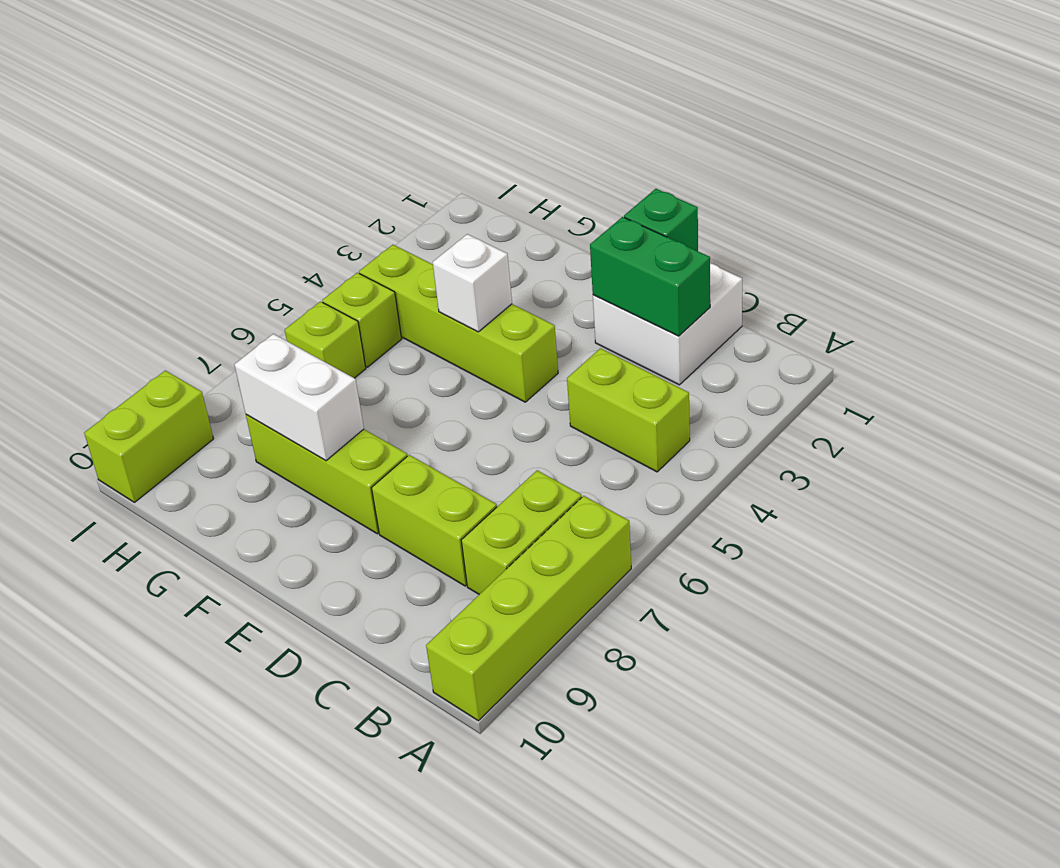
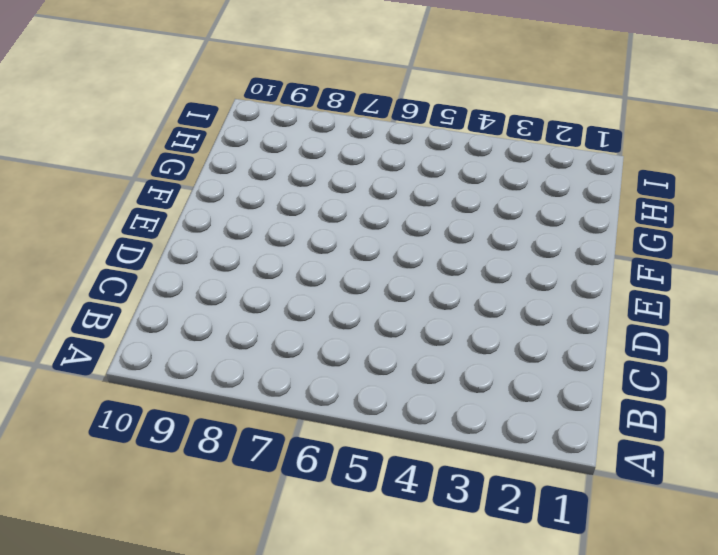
none -> lime 1x4 brick [426,496,631,721]
none -> lime 1x2 brick [567,348,690,472]
none -> lime 1x2 brick [461,470,582,594]

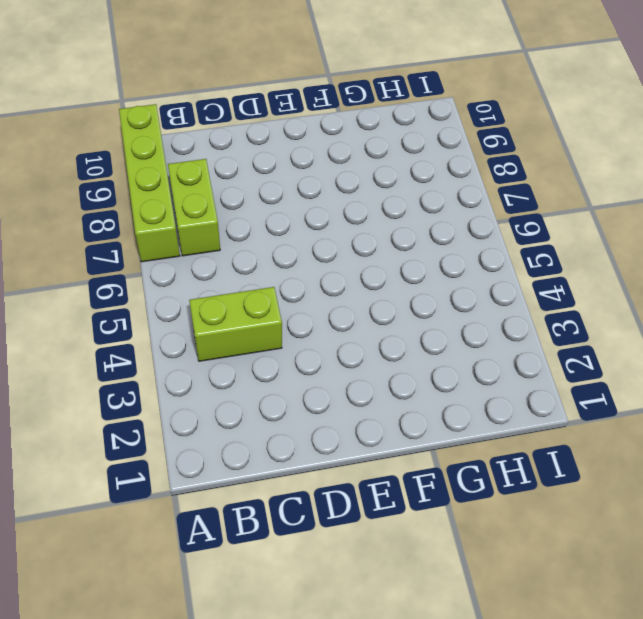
none -> white 2x2 brick [593,263,742,385]
none -> lime 1x2 brick [372,455,497,586]
none -> lime 1x4 brick [359,245,558,402]

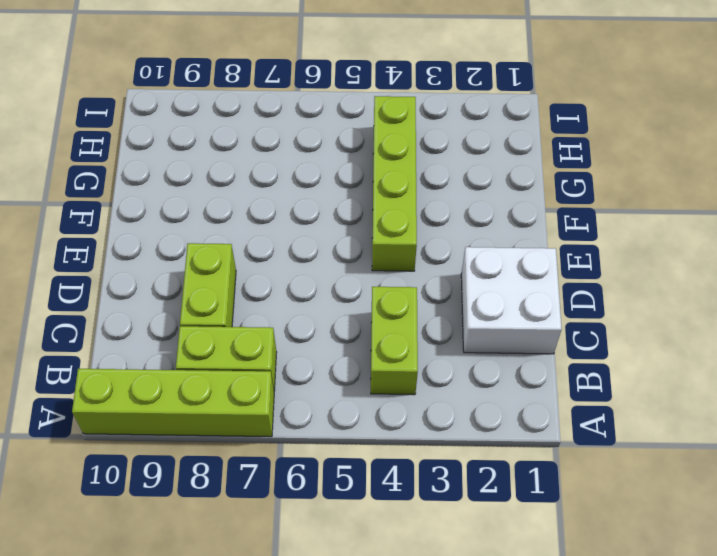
none -> lime 1x3 brick [246,415,407,534]
none -> lime 1x1 brick [322,273,402,367]
none -> lime 1x1 brick [285,302,366,378]

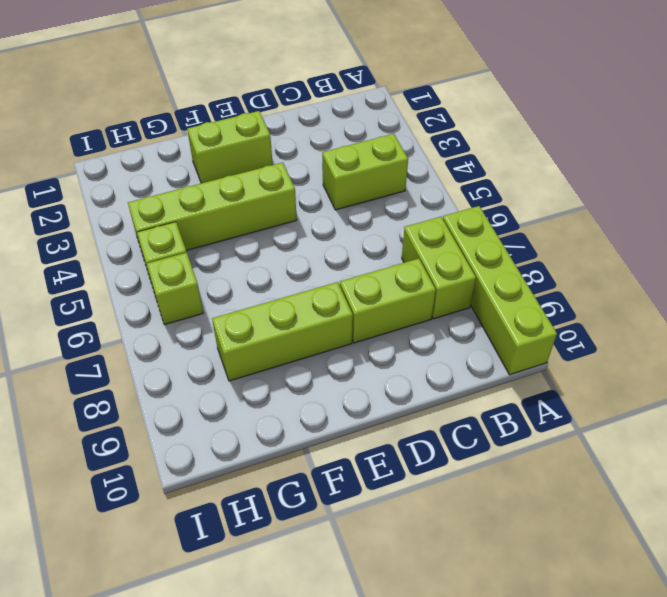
lime 1x2 brick [187,111,273,183] -> lime 1x2 brick turned to [84,370,213,502]
none -> white 2x2 brick [593,263,742,385]
none -> green 1x2 brick [590,217,710,336]
none -> green 1x1 brick [624,189,698,251]

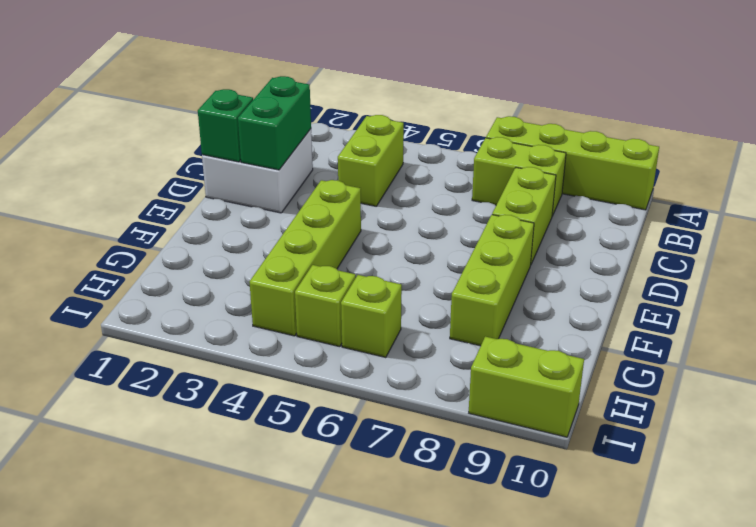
none -> white 1x1 brick [433,234,512,332]
none -> white 1x2 brick [234,334,364,461]

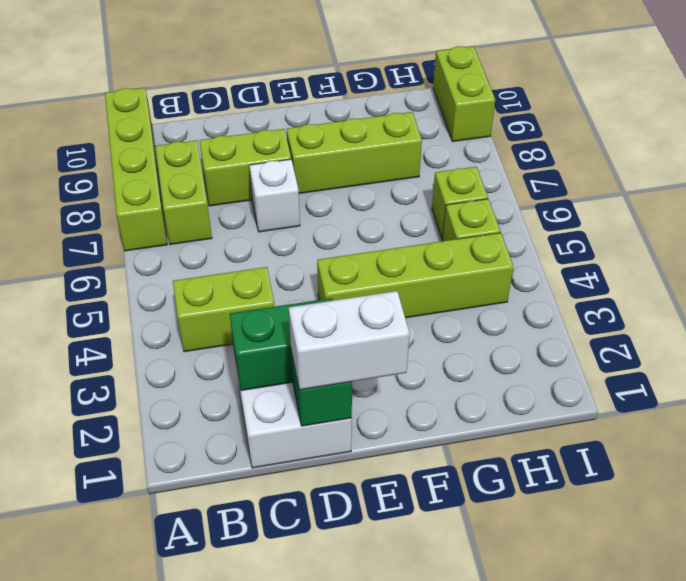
white 1x2 brick [289,291,410,390] -> white 1x2 brick moved to [234,334,364,461]
white 1x1 brick [249,159,300,232] -> white 1x1 brick moved to [433,234,512,332]

